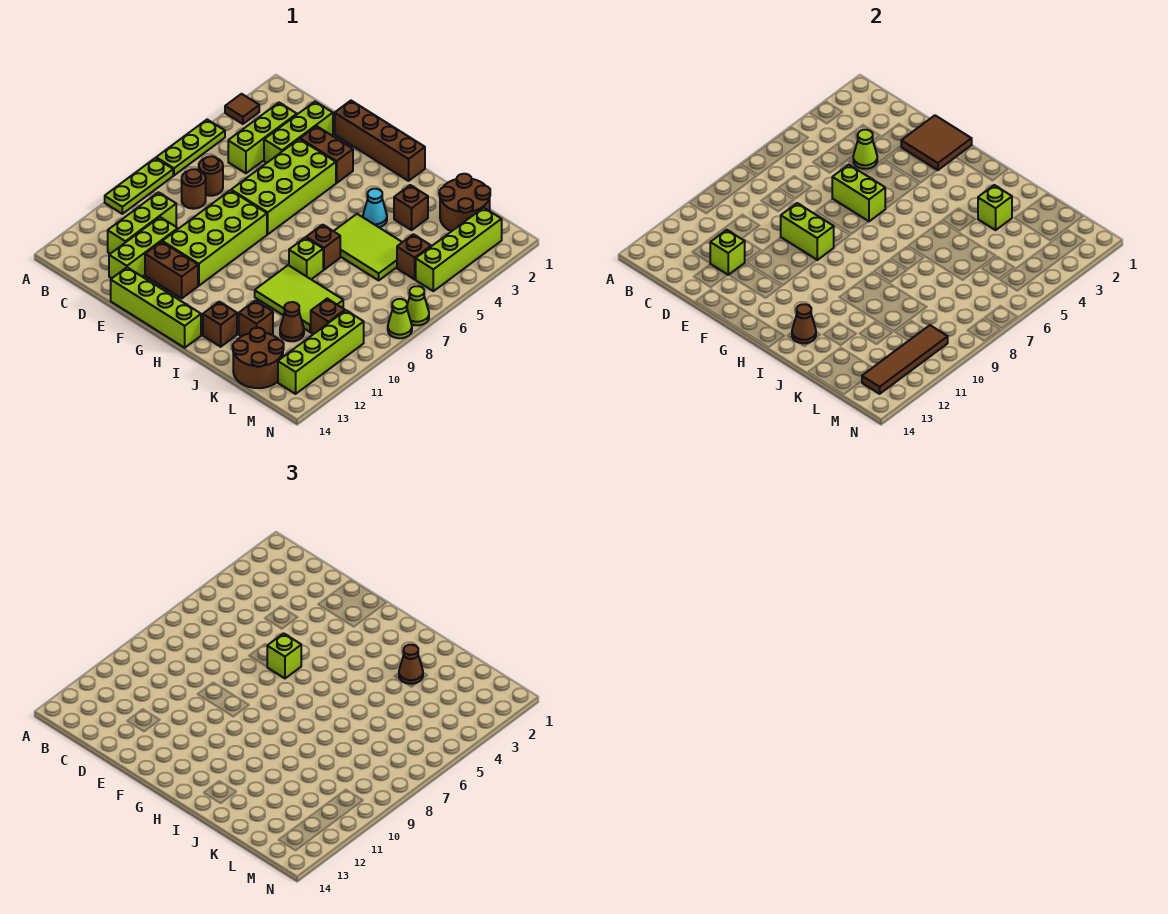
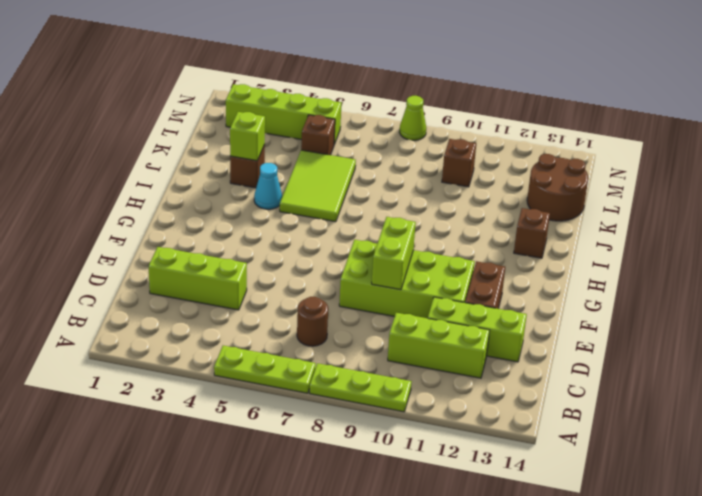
none -> brown 1x1 tile [225,94,259,124]
none -> lime 1x3 brick [228,103,297,173]
none -> brown 1x1 round brick [182,169,206,209]
none -> brown 1x4 brick [335,101,425,181]

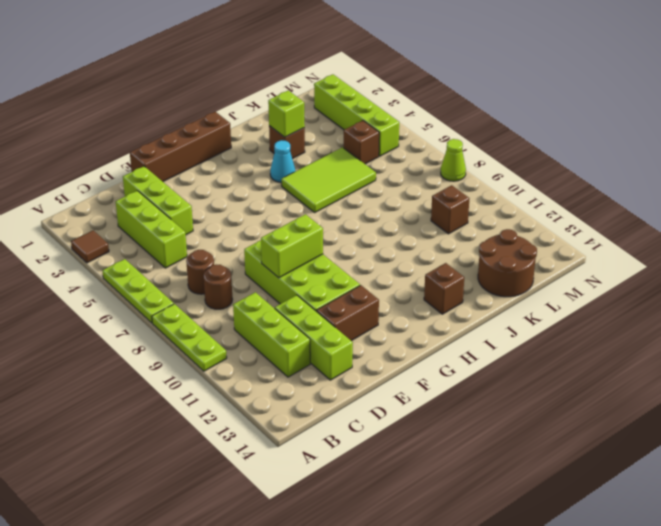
none -> brown 1x2 brick [300,126,353,183]
none -> lime 2x4 brick [231,139,336,234]
none -> lime 1x4 brick [111,267,201,348]
none -> brown 1x1 brick [306,225,340,270]

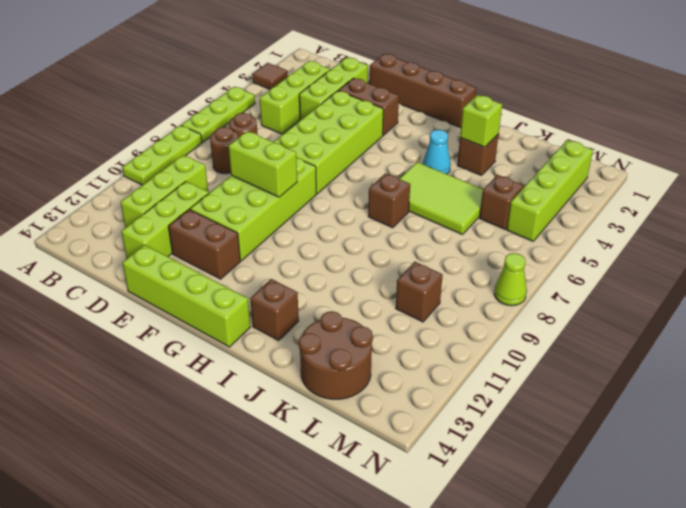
none -> lime 1x1 brick [289,237,323,279]
none -> lime 2x3 tile [255,265,343,332]
none -> brown 1x1 brick [239,301,273,336]
none -> brown 2x2 round brick [439,174,490,231]

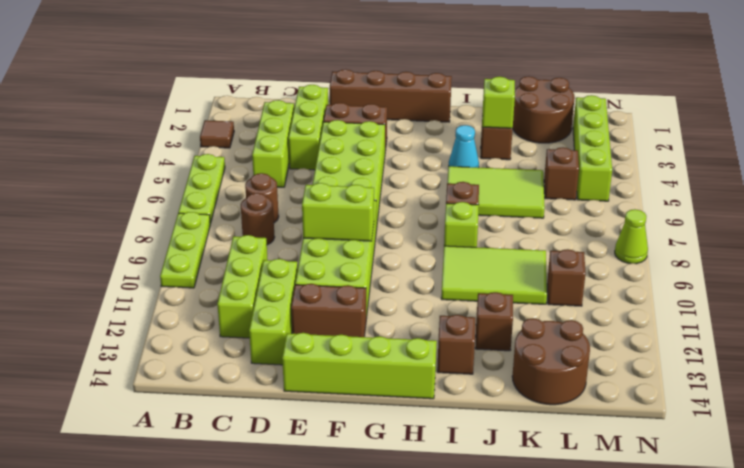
none -> brown 1x1 cone [280,302,304,341]
none -> lime 1x4 brick [278,310,364,394]
none -> lime 1x1 cone [407,286,429,325]
none -> lime 1x1 cone [853,130,877,169]

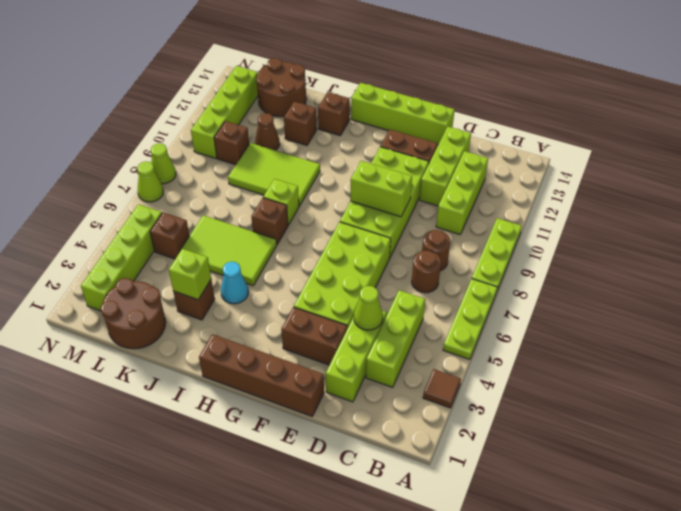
none -> lime 1x1 brick [710,230,745,275]
none -> brown 2x2 tile [901,115,972,170]
none -> lime 1x2 brick [832,165,885,221]
none -> brown 1x1 cone [792,304,816,343]

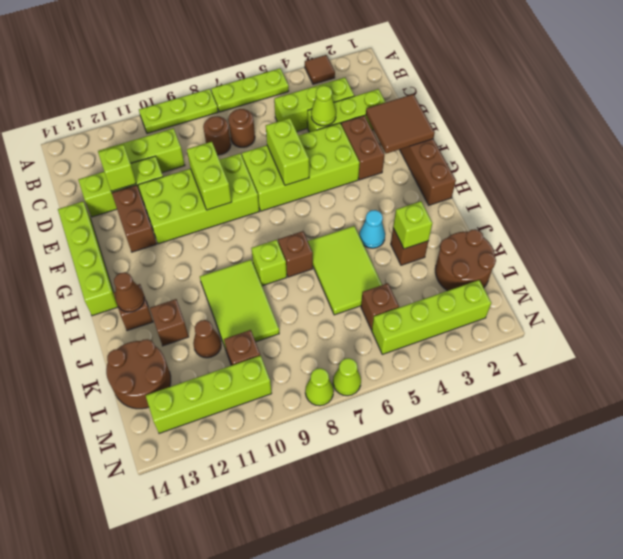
none -> brown 1x4 tile [862,325,948,394]
none -> lime 1x1 brick [267,633,301,678]
none -> brown 1x1 cone [399,645,423,684]

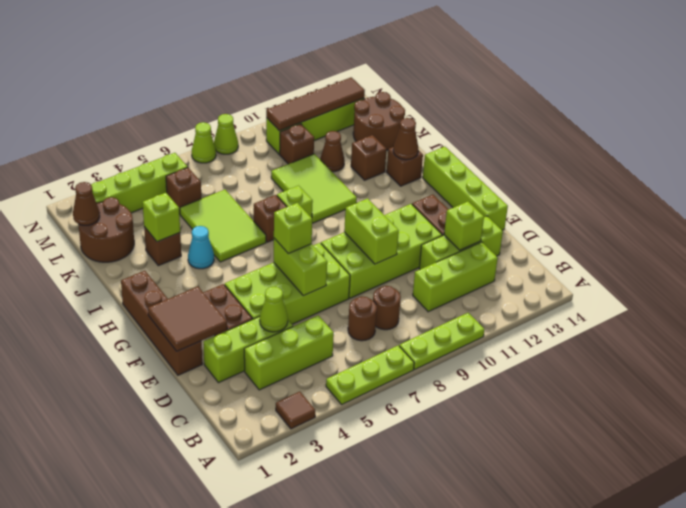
brown 1x1 cone [73,182,100,225] -> brown 1x1 cone moved to [399,645,423,684]

